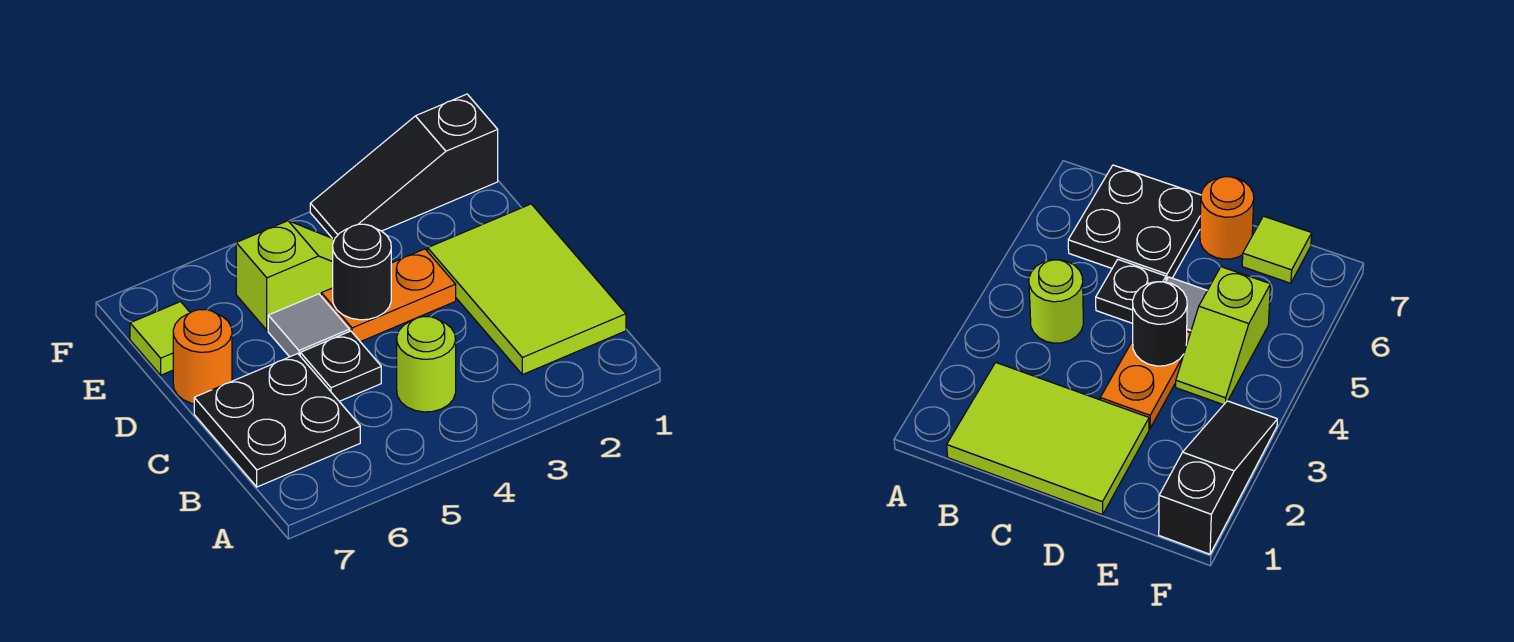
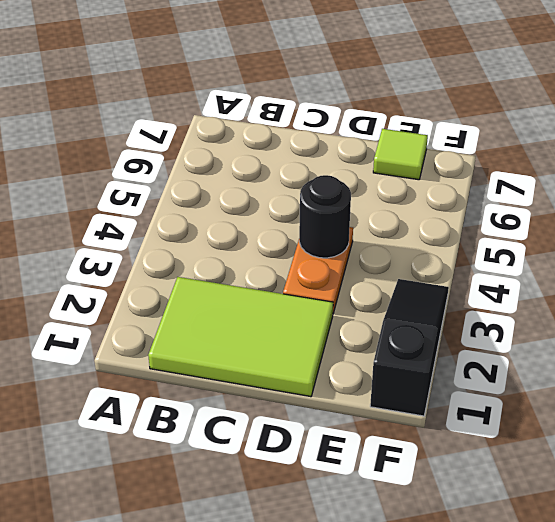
none -> lime 1x1 round brick [397,317,456,412]
none -> black 2x2 plate [194,354,360,487]

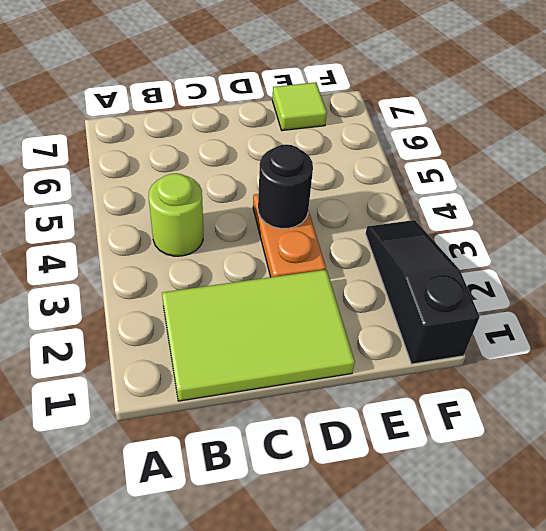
none -> black 2x2 plate [194,354,360,487]
none -> black 1x1 plate [300,331,381,401]

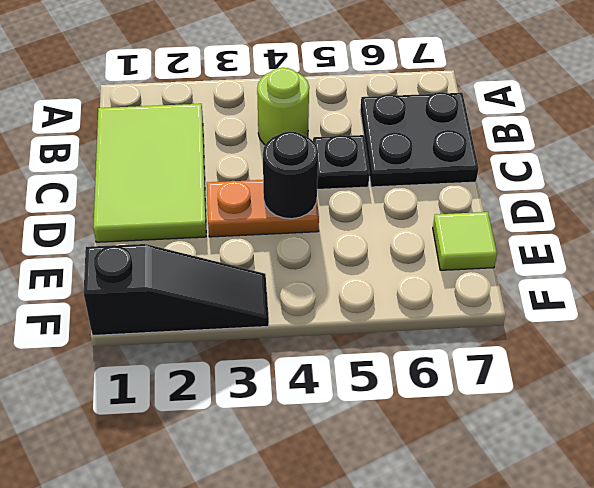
none -> grey 1x1 tile [268,294,349,357]
none -> orange 1x1 round brick [173,309,232,404]

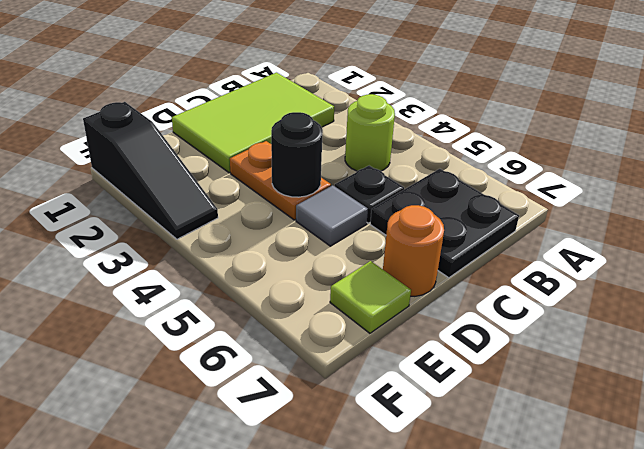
none -> lime 1x2 slope [236,221,334,330]

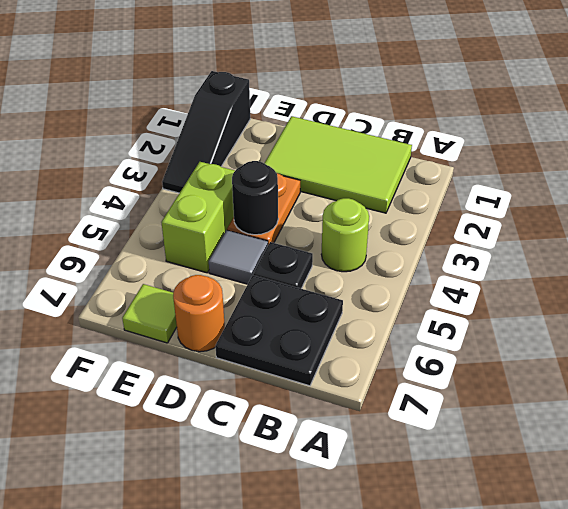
lime 1x2 brick [161,162,235,273] -> lime 1x2 slope [236,221,334,330]

